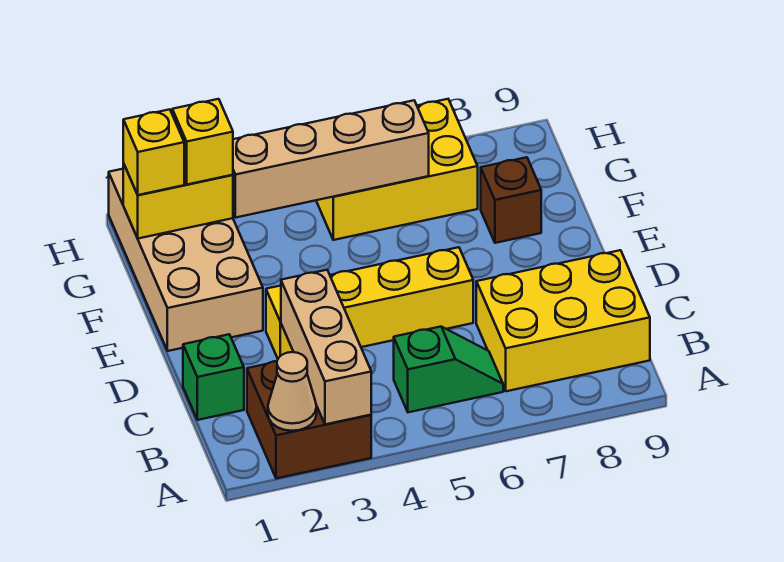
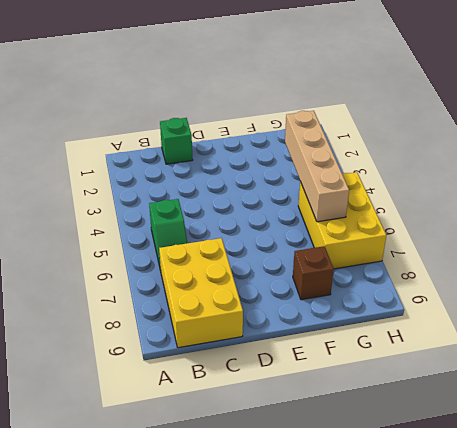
none -> brown 2x2 brick [247,361,371,478]
none -> yellow 1x4 brick [266,247,473,358]
none -> tan 2x4 brick [109,169,263,351]

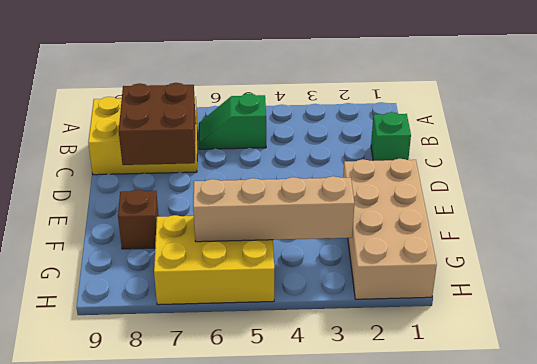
brown 2x2 brick [119,83,196,165] -> brown 2x2 brick moved to [247,361,371,478]
none -> yellow 1x4 brick [266,247,473,358]
none -> tan 1x1 cone [268,352,317,431]
none -> tan 1x3 brick [281,270,371,424]

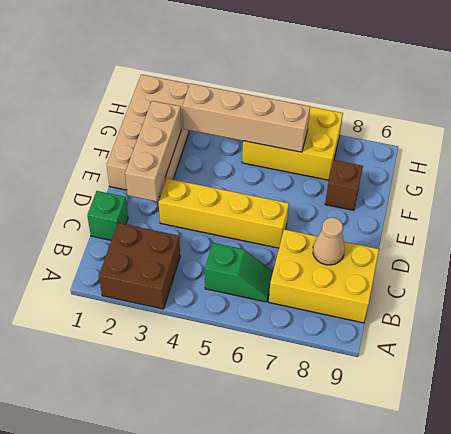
tan 1x1 cone [313,218,345,265] -> tan 1x1 cone moved to [268,352,317,431]
tan 1x3 brick [125,101,181,202] -> tan 1x3 brick moved to [281,270,371,424]
none -> yellow 1x2 brick [123,163,233,239]
none -> yellow 1x1 brick [123,109,184,195]
none -> yellow 1x1 brick [172,99,233,185]

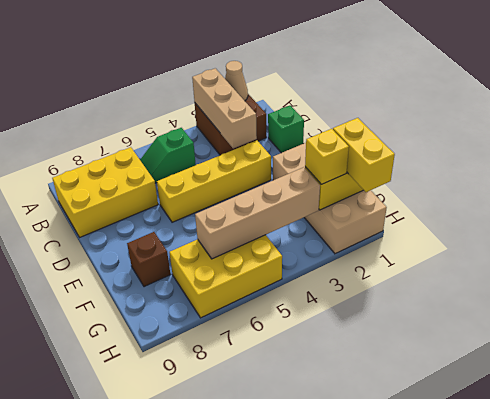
yellow 1x2 brick [333,118,395,192] -> yellow 1x1 brick [123,109,184,195]

